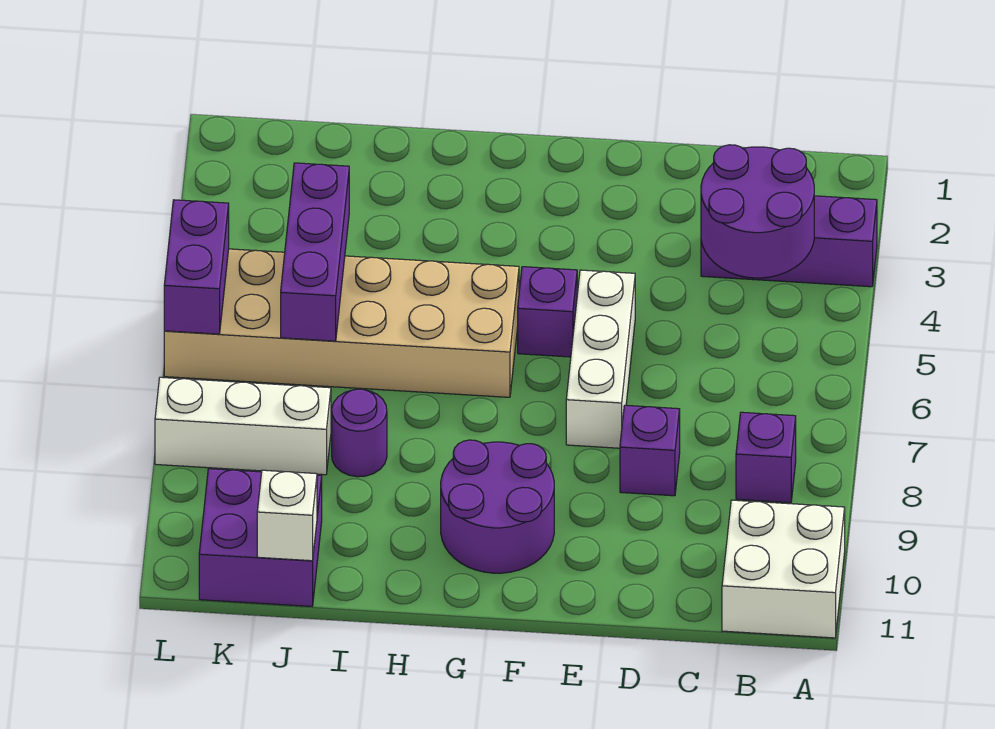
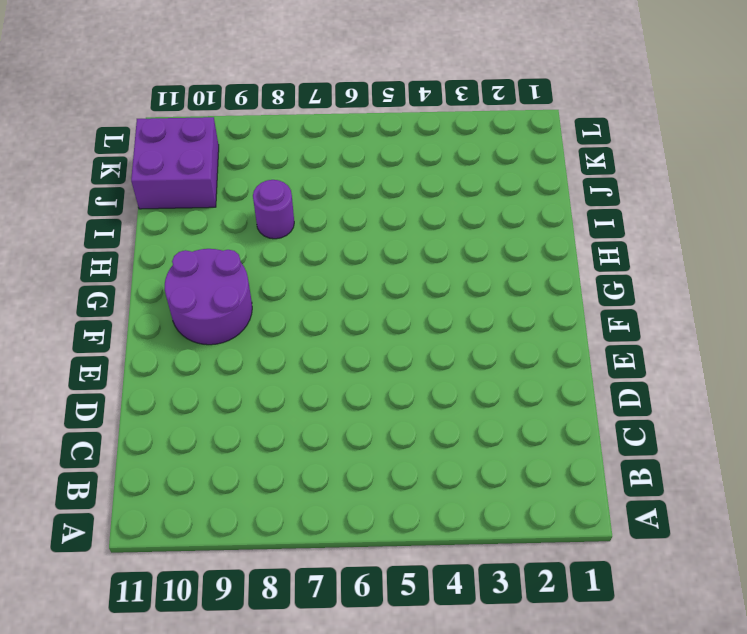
none -> purple 1x3 brick [701,196,877,287]
none -> white 2x2 brick [722,500,845,638]
none -> purple 1x1 brick [736,412,796,503]

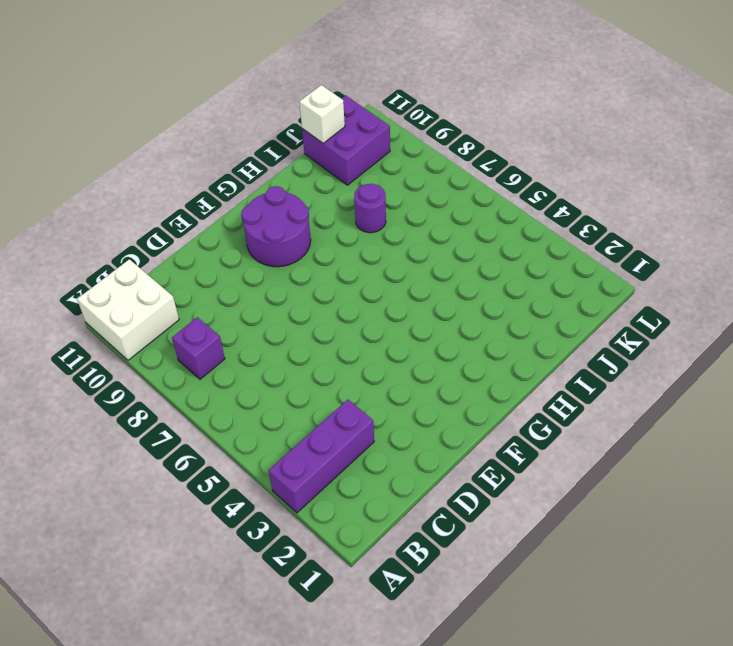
none -> purple 1x1 brick [620,405,680,496]
none -> white 1x3 brick [566,270,635,448]
none -> purple 1x1 brick [518,267,577,357]

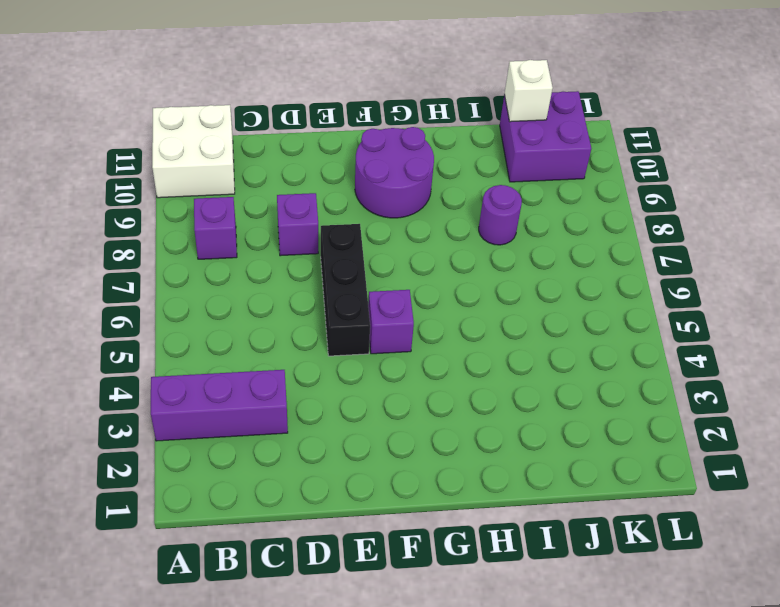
black 1x3 brick [321,224,370,356] -> white 1x3 brick [566,270,635,448]
none -> tan 2x6 brick [164,249,519,397]
none -> white 1x3 brick [155,377,331,475]
none -> purple 2x2 round brick [701,145,814,278]

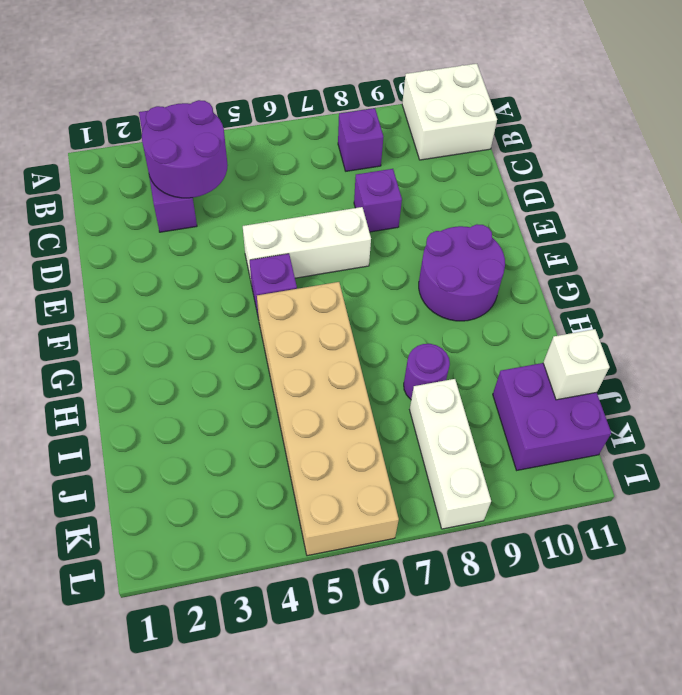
none -> purple 1x3 brick [281,163,349,341]
none -> purple 1x2 brick [164,200,229,334]

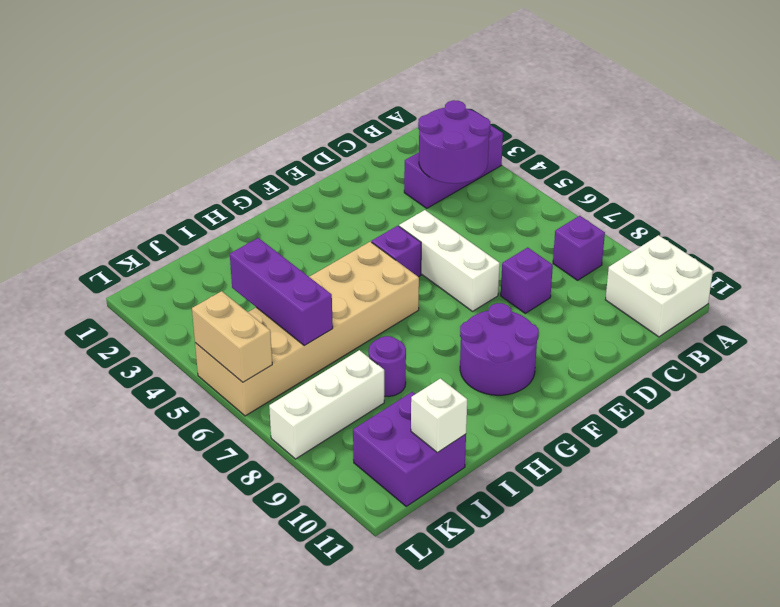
tan 1x2 brick [192,291,272,382] -> purple 1x2 brick [164,200,229,334]

